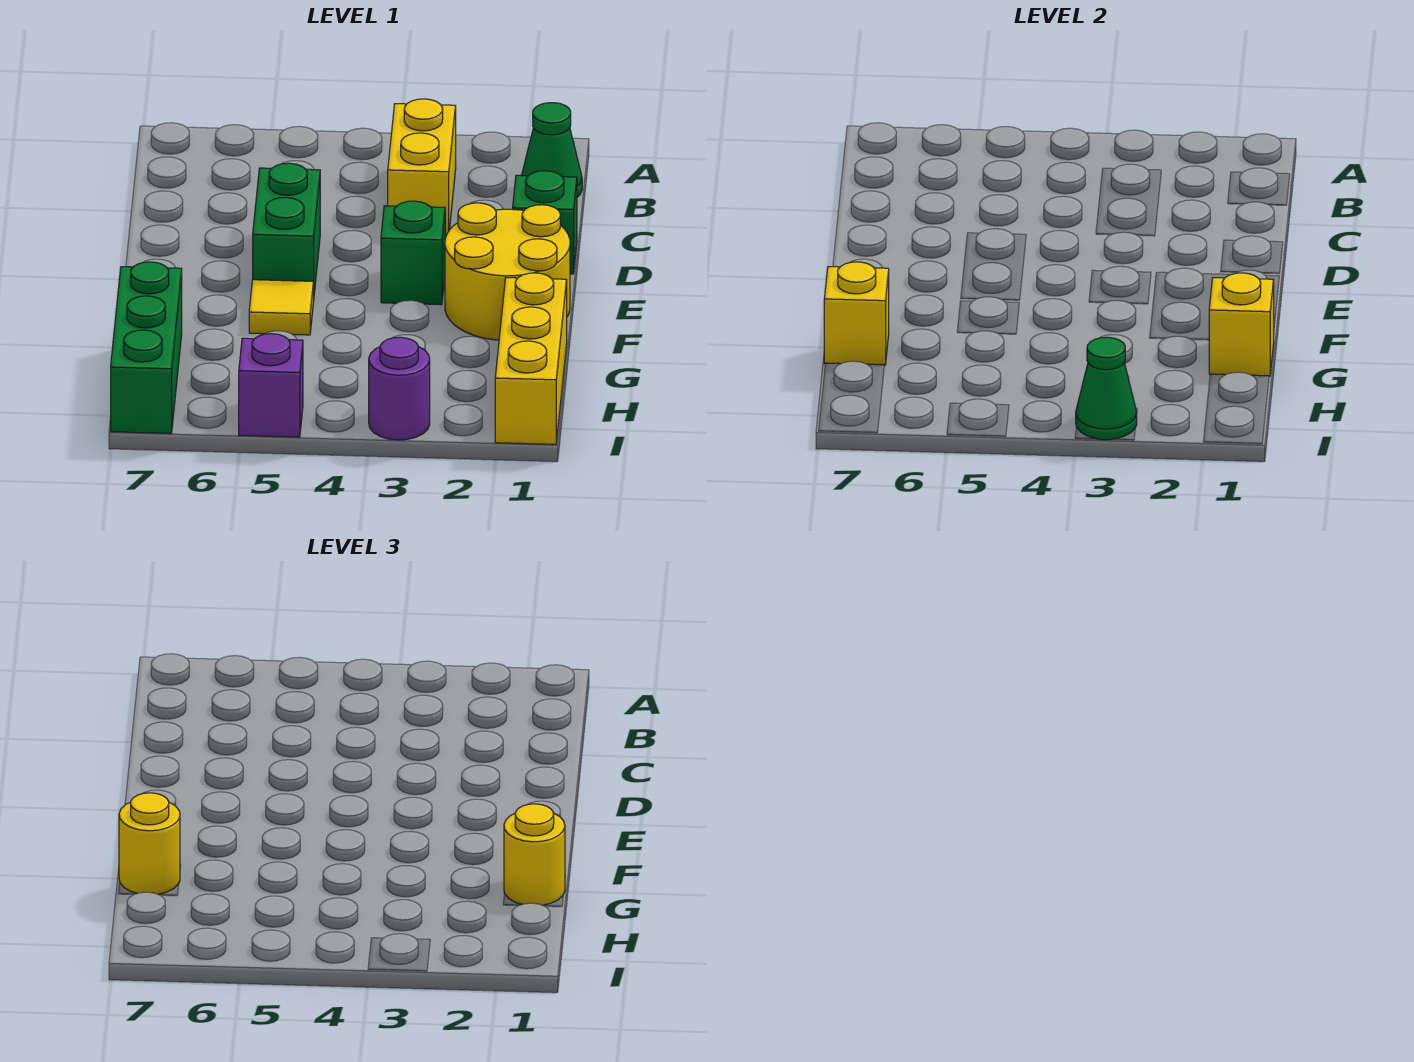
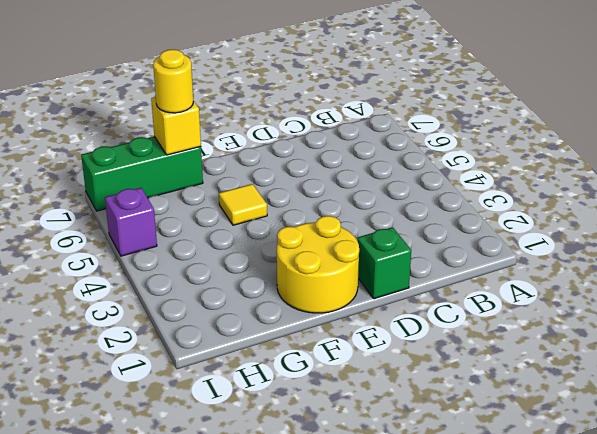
none -> green 1x1 cone [522,103,582,197]
none -> yellow 1x2 brick [388,99,456,236]
none -> green 1x2 brick [253,163,320,293]

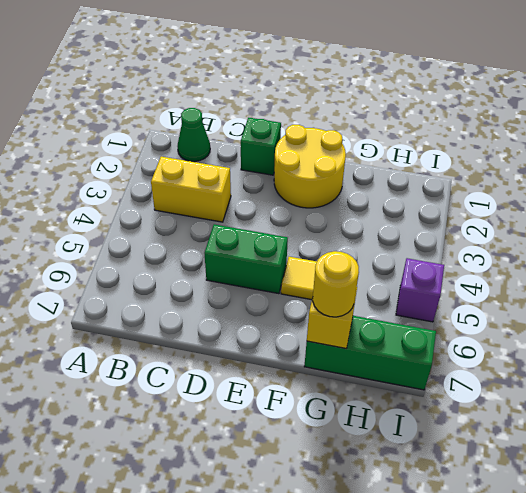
none -> green 1x1 brick [381,201,445,305]
none -> yellow 1x3 brick [495,273,567,444]
none -> purple 1x1 round brick [369,337,430,440]

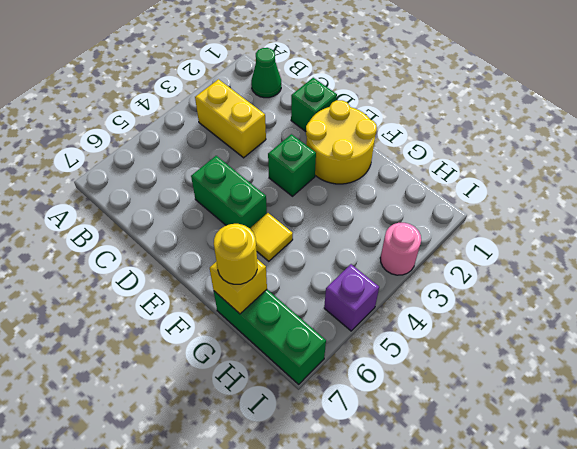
pink 1x1 round brick [380,223,421,275] -> purple 1x1 round brick [369,337,430,440]
none -> yellow 1x3 brick [495,273,567,444]
none -> yellow 1x1 brick [1209,273,1274,376]
none -> green 1x1 cone [1076,337,1137,440]

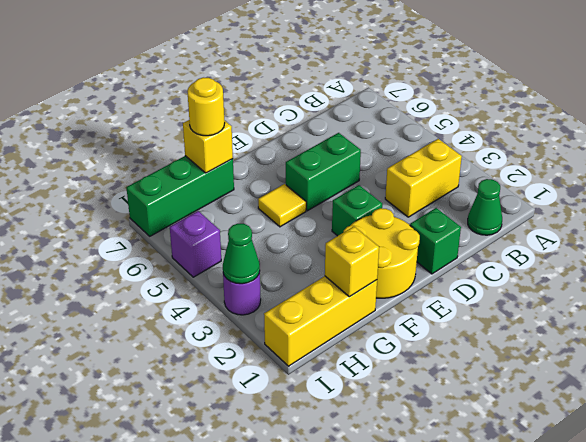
none -> yellow 1x1 round brick [504,804,565,905]

